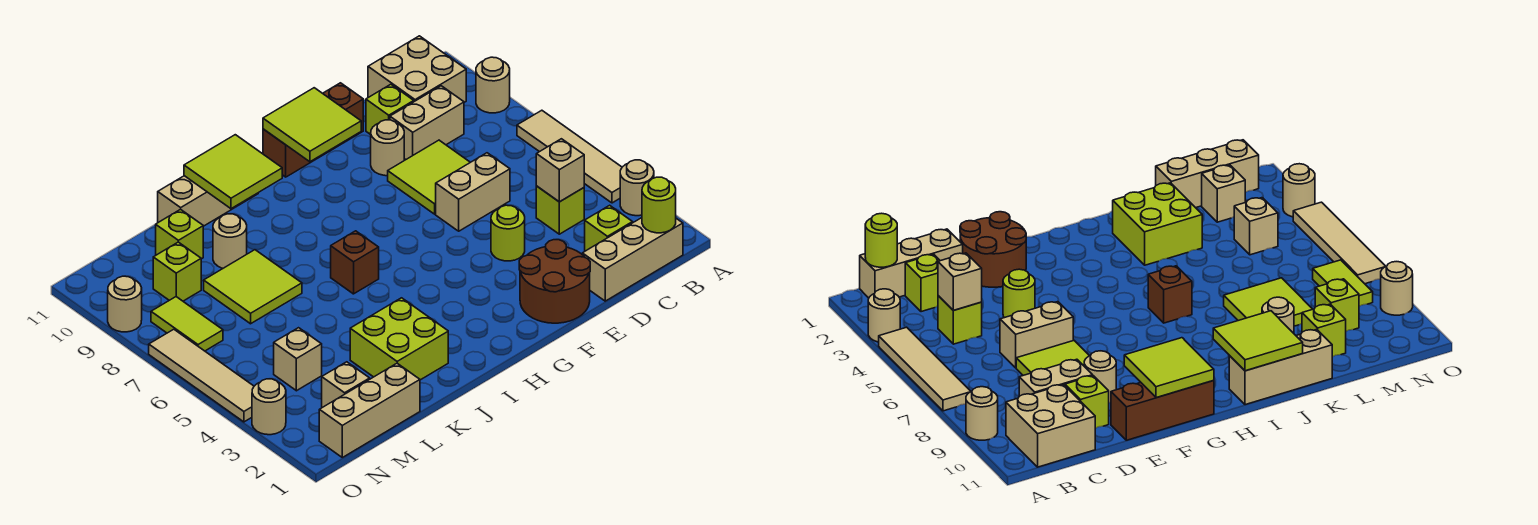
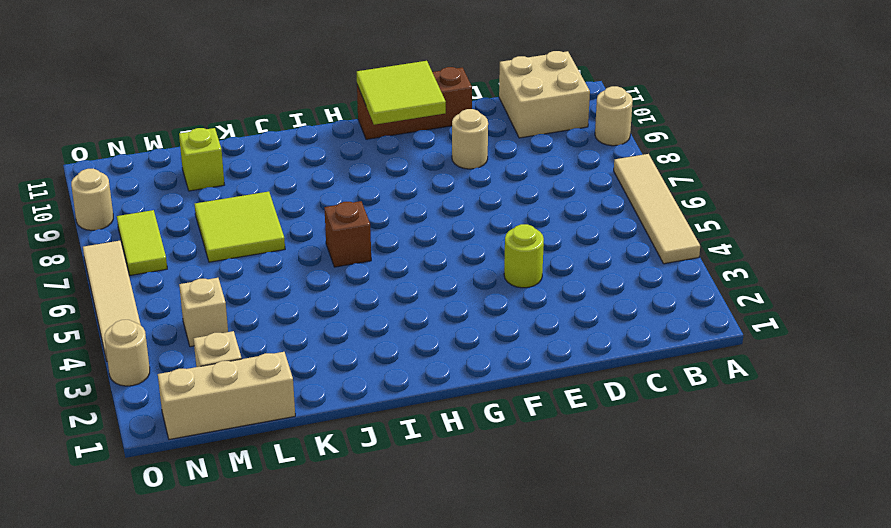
none -> tan 1x1 round brick [620,160,654,216]
none -> tan 1x3 brick [582,218,683,301]
none -> lime 1x1 brick [585,205,633,251]
none -> lime 1x1 brick [536,186,584,234]

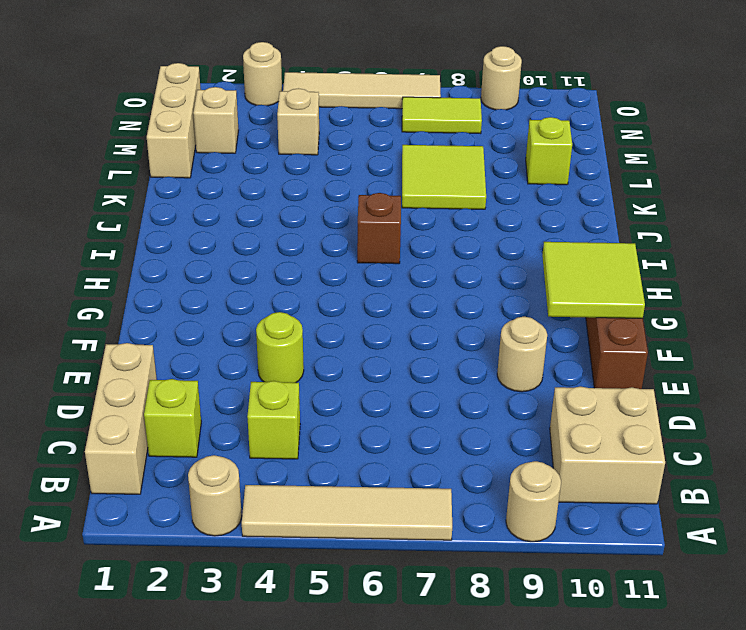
none -> tan 1x2 brick [390,86,464,159]
none -> tan 1x2 brick [436,153,510,231]
none -> lime 2x2 tile [388,140,470,214]
none -> lime 1x1 brick [366,84,414,135]

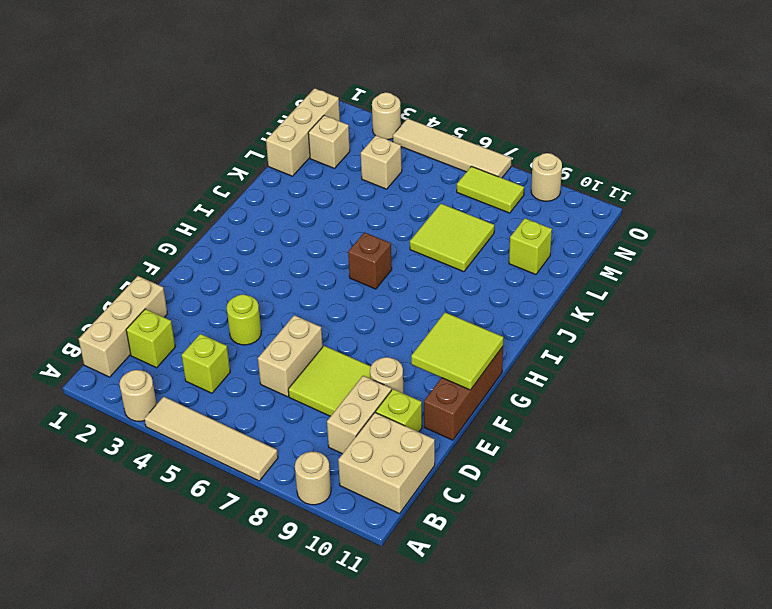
none -> brown 2x2 round brick [519,240,590,323]
none -> tan 1x3 brick [158,176,258,226]
none -> lime 2x2 brick [350,298,448,380]
none -> tan 1x1 round brick [213,214,247,268]

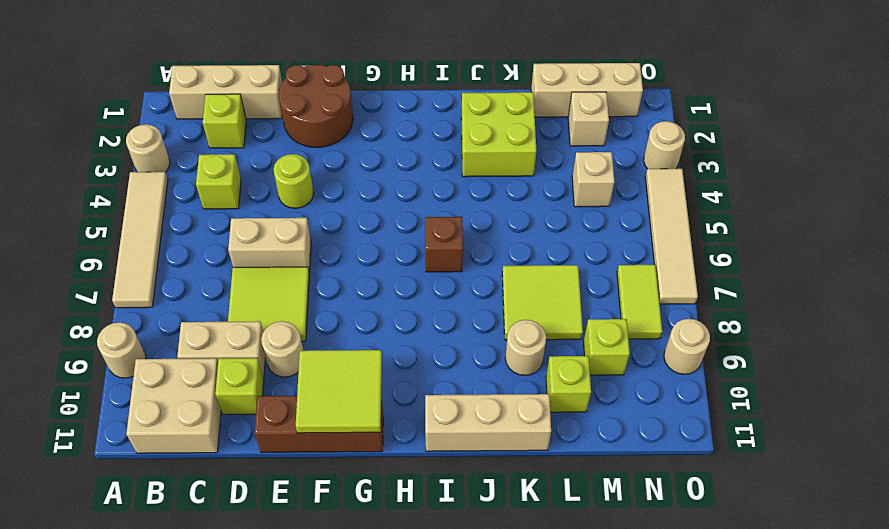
none -> lime 1x1 round brick [642,177,676,233]
none -> tan 1x1 brick [536,139,584,202]
none -> lime 2x2 tile [184,135,282,209]

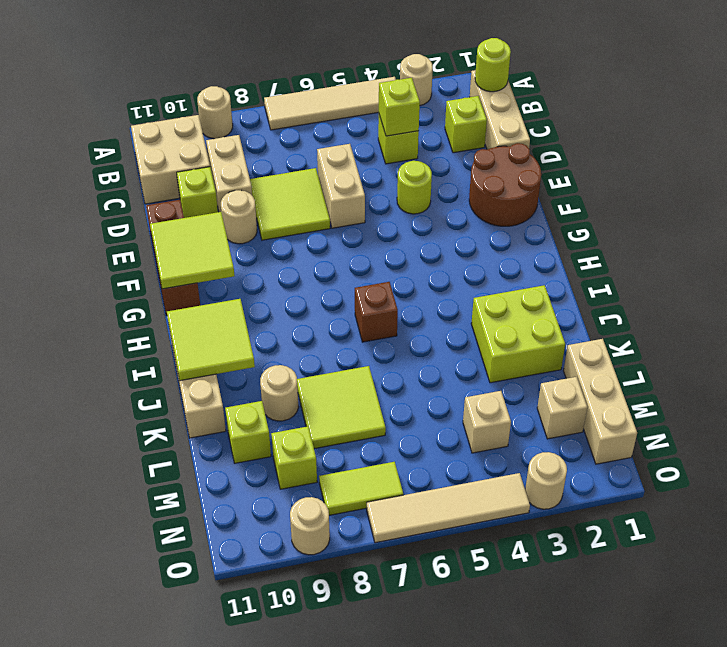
lime 1x1 brick [379,78,420,136] -> tan 1x1 brick [536,139,584,202]

